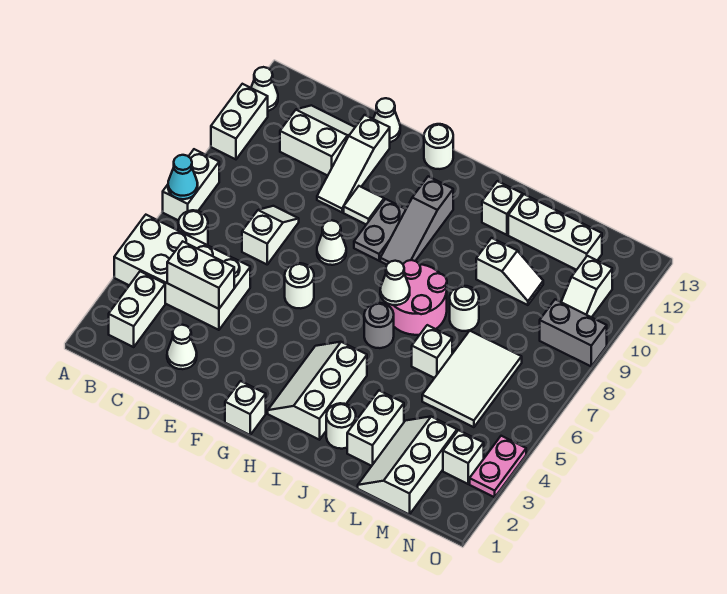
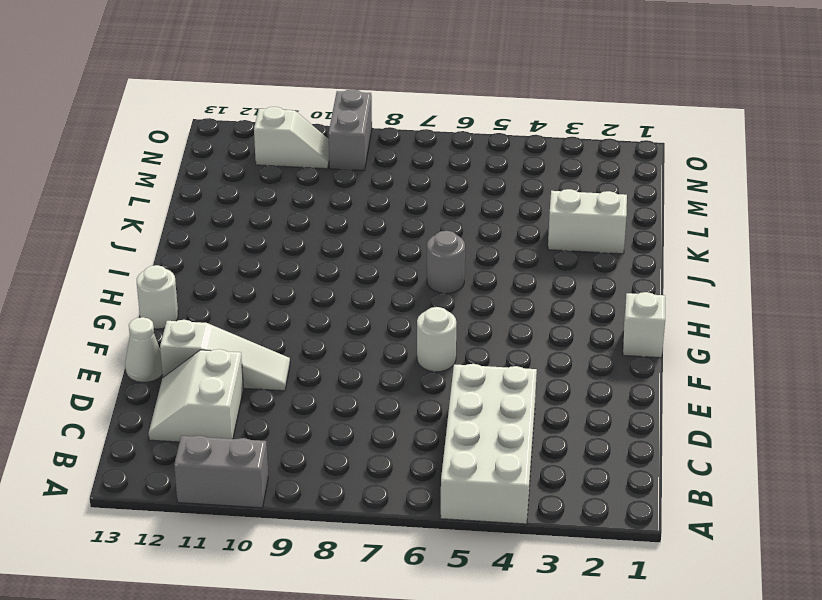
grey 1x2 brick [174,436,268,508] -> white 1x2 brick [211,84,268,159]
none -> white 1x2 brick [163,149,219,221]
none -> white 1x1 cone [251,67,278,111]
none -> white 1x2 brick [109,271,165,347]
none -> white 1x1 round brick [179,210,208,245]

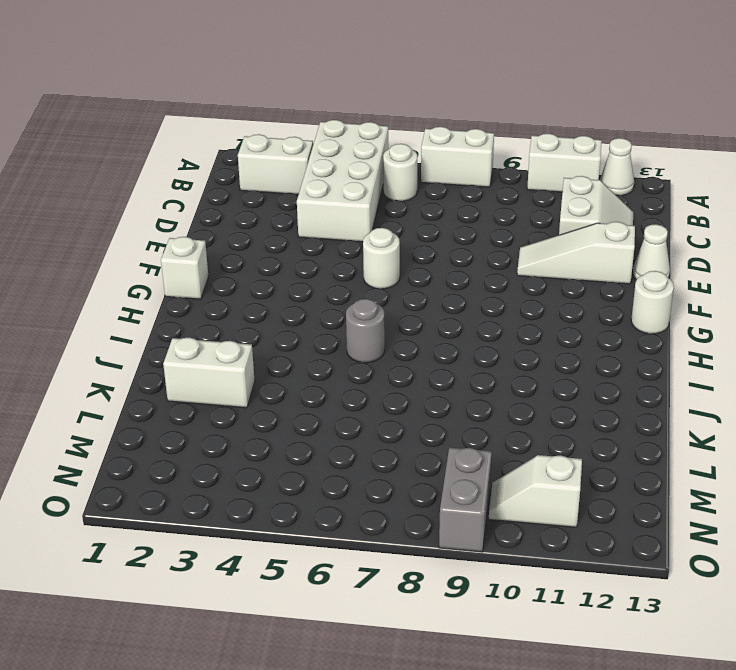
none -> white 1x1 cone [167,325,197,369]
none -> white 1x2 slope [242,206,299,264]
none -> white 1x1 cone [317,220,346,265]
none -> white 1x1 tile [344,186,384,224]

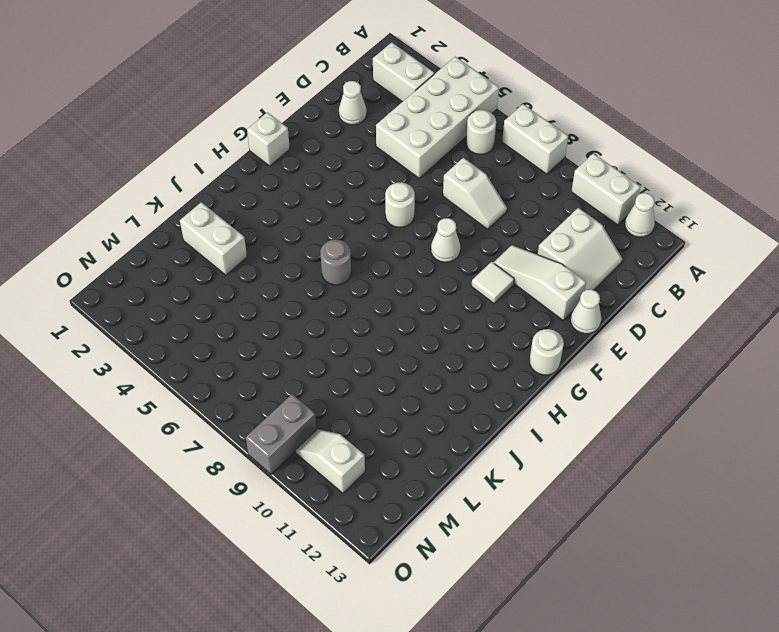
none -> grey 1x2 plate [354,199,406,261]
none -> white 2x3 slope [268,342,367,440]
none -> grey 1x3 slope [380,176,453,265]
none -> pink 2x2 round brick [386,260,447,335]

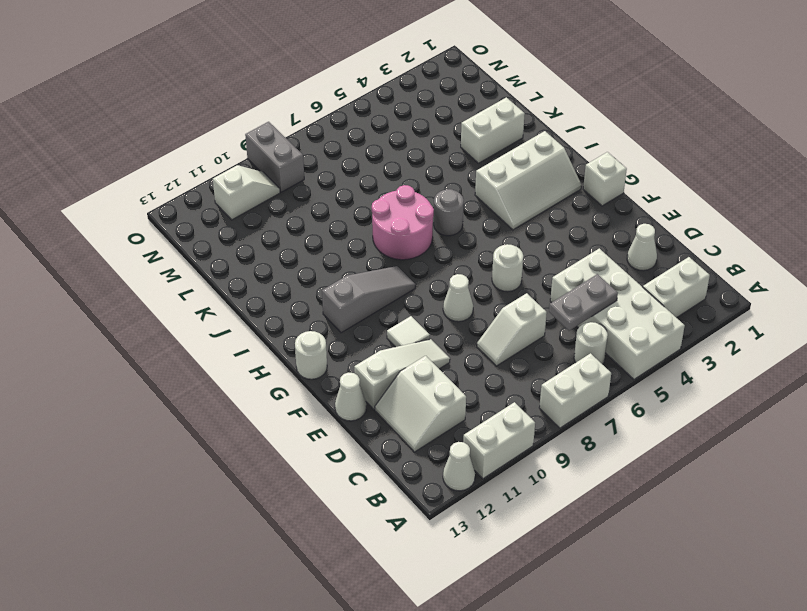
grey 1x2 plate [549,274,618,331] -> grey 1x2 plate moved to [354,199,406,261]
none -> white 1x1 round brick [326,403,356,449]
none -> white 1x1 brick [482,181,522,235]
none -> white 1x1 brick [412,325,452,378]
none -> white 1x1 round brick [450,286,479,331]

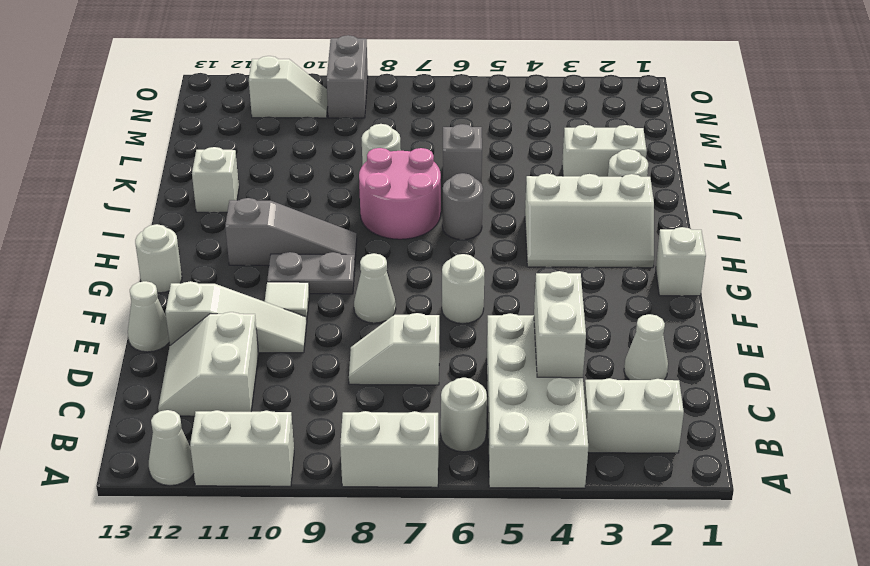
grey 1x1 brick [443,124,482,185] -> white 1x1 brick [412,325,452,378]
none -> white 1x2 slope [476,238,543,305]
none -> white 1x3 brick [508,194,602,270]
none -> white 2x3 slope [358,417,457,515]
none -> white 2x3 tile [422,331,522,427]

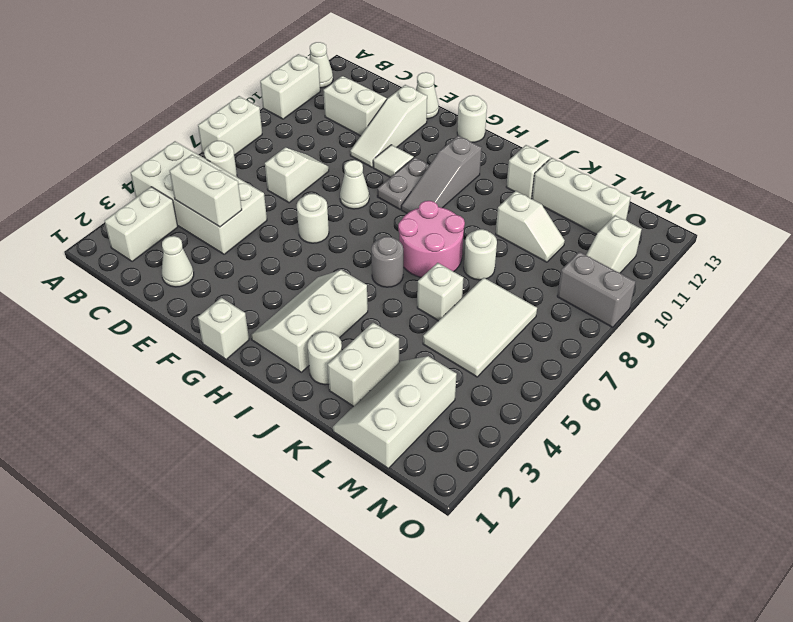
none -> white 1x1 brick [443,430,484,484]
none -> pink 1x2 plate [470,436,526,497]
none -> cyan 1x1 cone [168,155,198,199]
none -> white 1x1 cone [380,261,410,305]

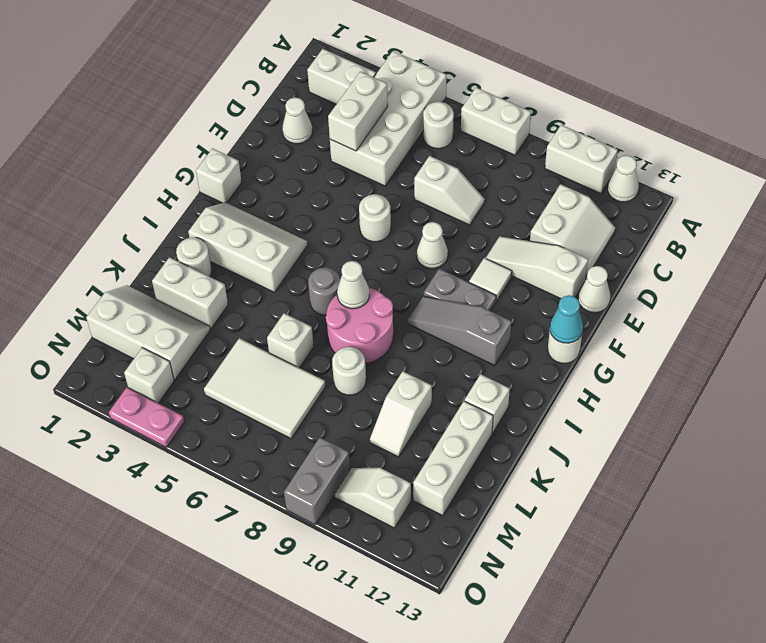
cyan 1x1 cone [550,295,583,343] -> cyan 1x1 cone moved to [168,155,198,199]

